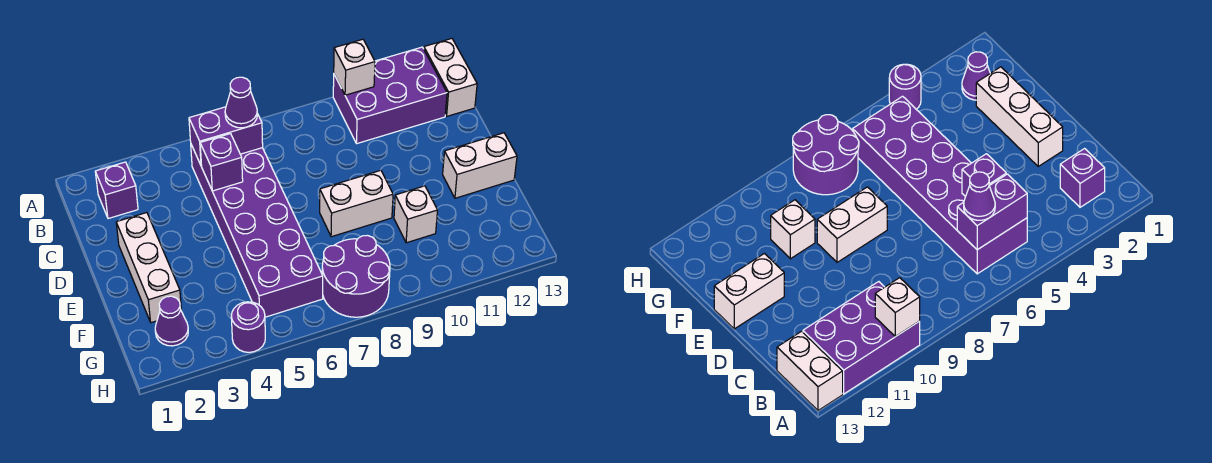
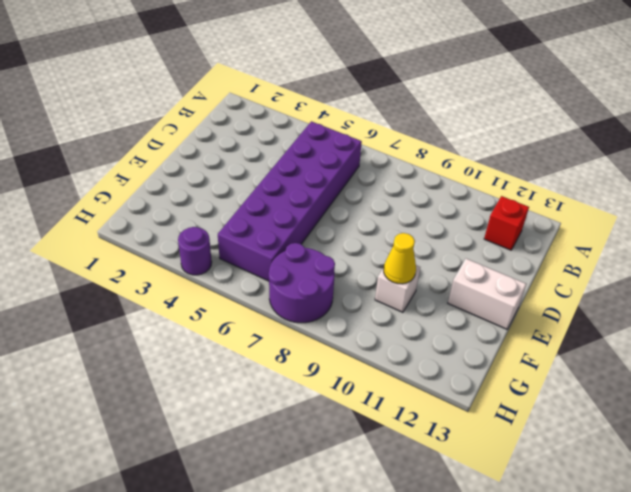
red 1x1 brick [484,196,529,250] -> purple 2x3 brick [333,47,447,144]
yellow 1x1 cone [384,233,416,284] -> none
none -> white 1x2 brick [424,39,477,116]
none -> purple 1x1 brick [95,162,138,219]
none -> white 1x3 brick [116,213,181,323]

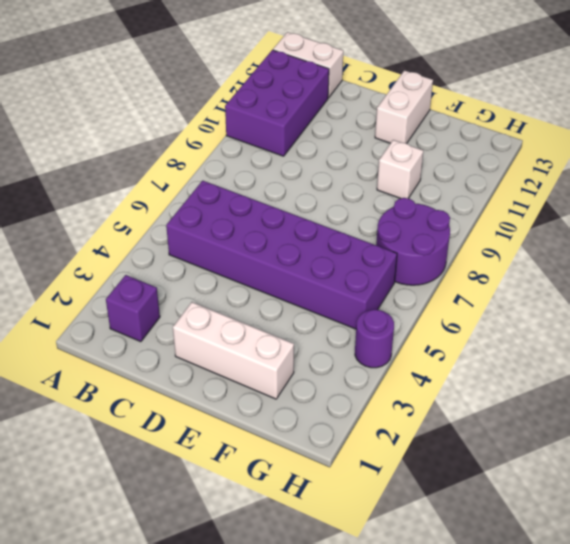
none -> white 1x2 brick [320,170,393,237]
none -> purple 1x1 cone [155,296,188,346]
none -> white 1x1 brick [334,39,375,95]

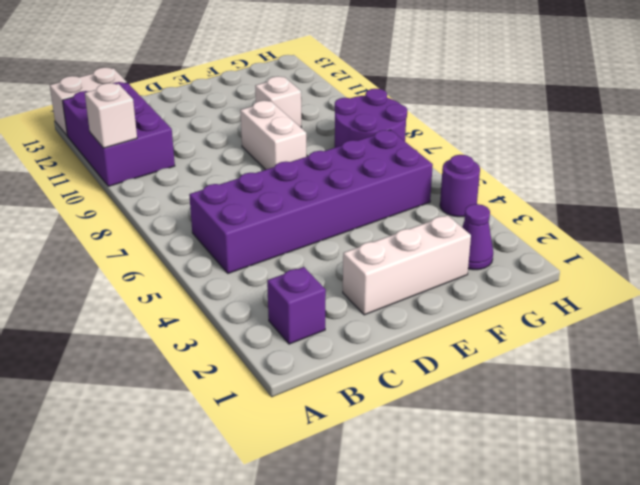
none -> white 1x2 brick [443,133,517,198]
none -> purple 1x2 brick [189,107,263,166]
none -> purple 1x1 brick [200,134,243,191]

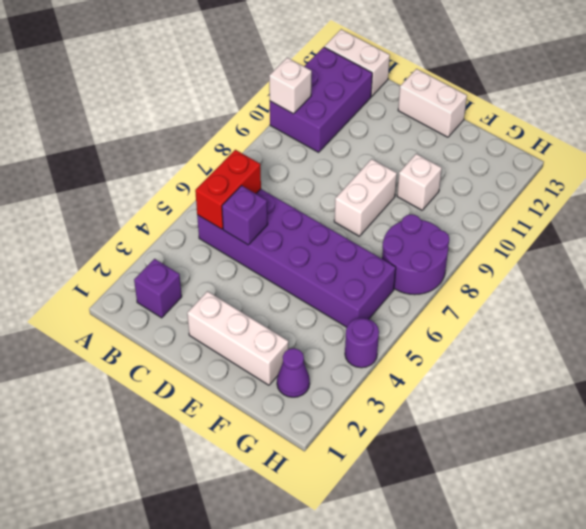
red 1x2 brick [195,150,261,229] -> purple 1x2 brick [189,107,263,166]
white 1x2 brick [398,69,467,137] -> white 1x2 brick turned to [443,133,517,198]
none -> purple 1x1 cone [225,77,257,128]

